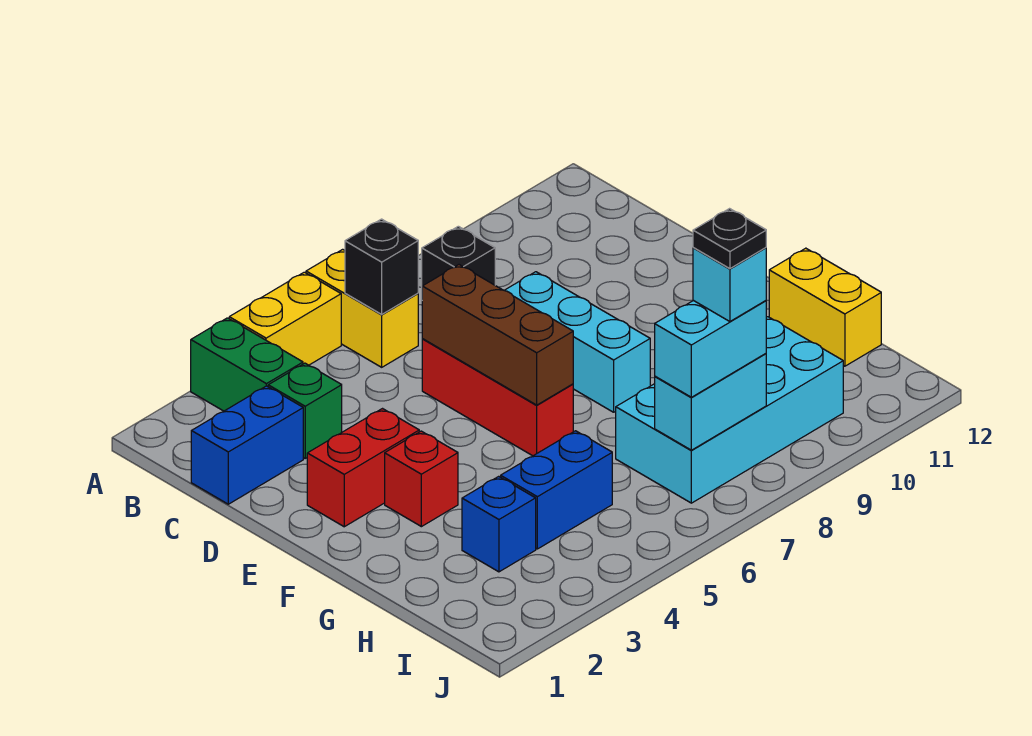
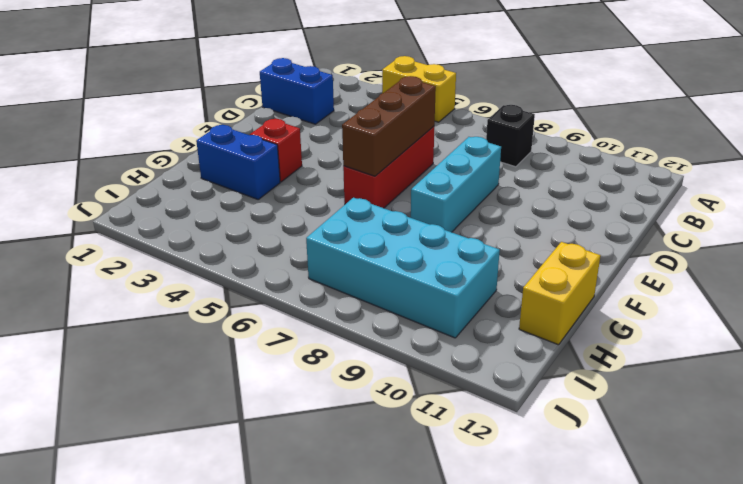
blue 1x2 brick [196,125,280,199] -> blue 1x2 brick moved to [501,431,612,549]
none -> green 1x2 brick [191,318,303,411]
none -> yellow 1x2 brick [306,249,418,367]
none -> green 1x1 brick [268,363,342,458]

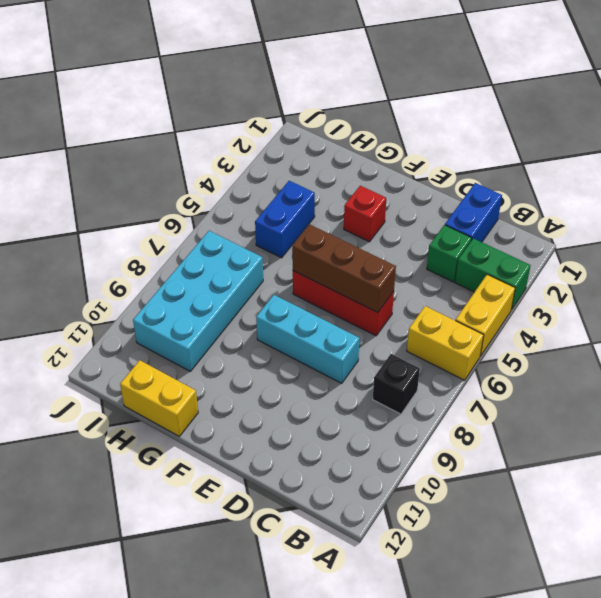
none -> red 1x2 brick [307,409,419,527]
none -> blue 1x1 brick [462,476,536,572]
none -> black 1x1 brick [345,219,418,314]

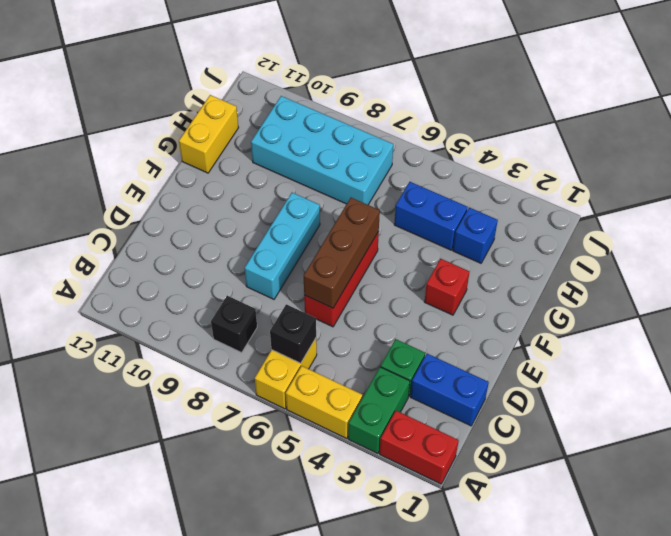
red 1x2 brick [380,411,459,484] -> red 1x2 brick moved to [307,409,419,527]
none -> cyan 1x2 brick [655,354,766,450]
none -> cyan 1x2 brick [655,300,766,397]
none -> cyan 1x1 brick [693,248,766,322]

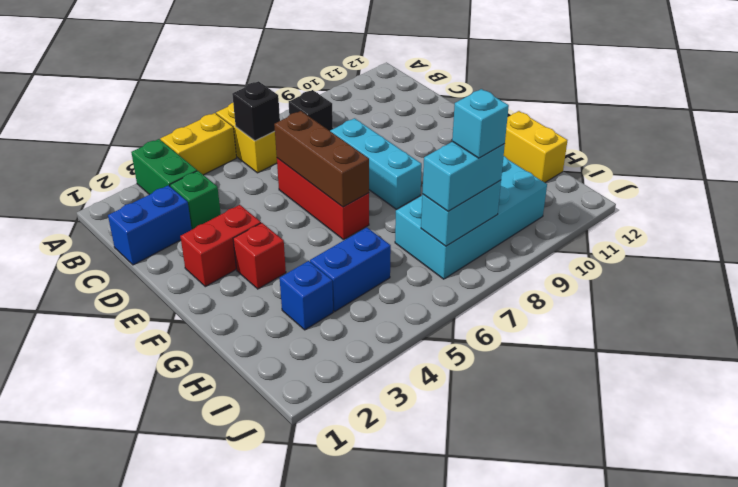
none -> black 1x1 plate [693,209,766,269]

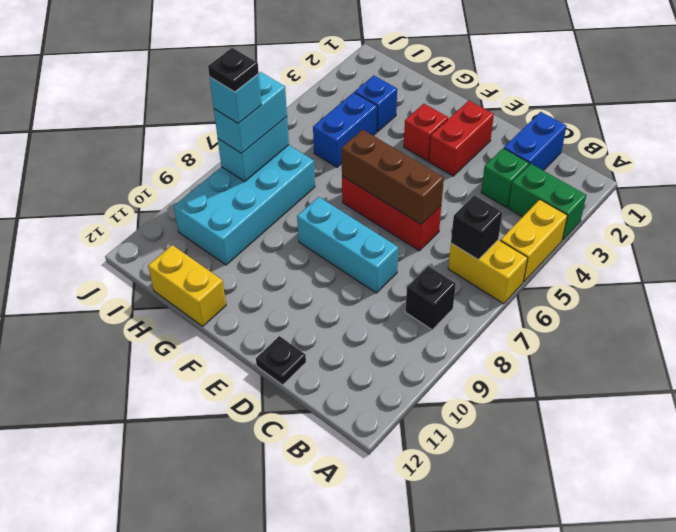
black 1x1 plate [256,336,306,385] -> none

